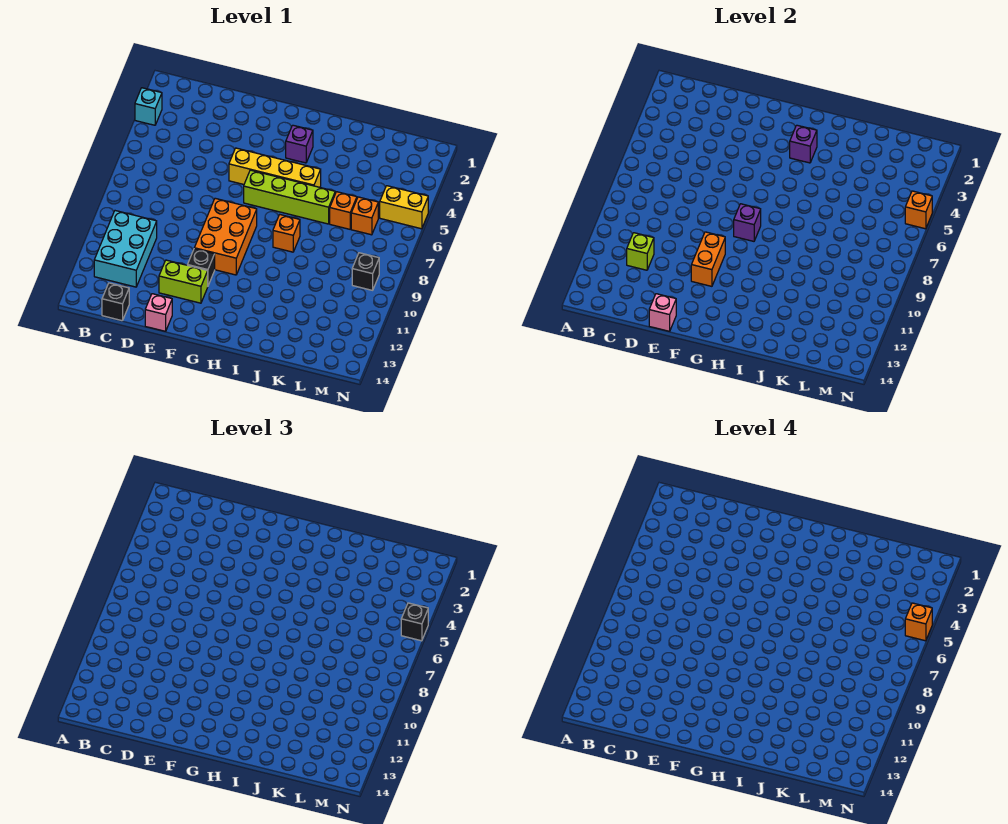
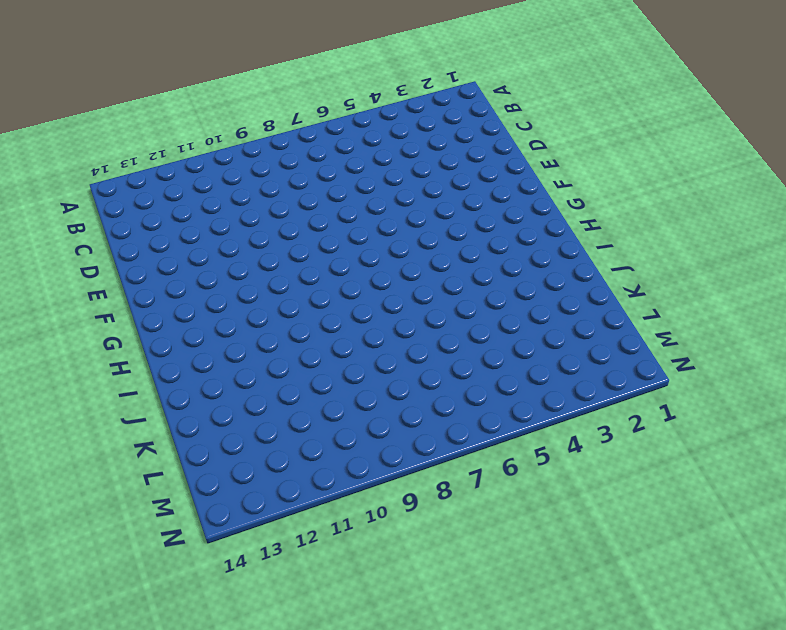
none -> cyan 1x1 brick [135,88,162,125]
none -> cyan 2x3 brick [94,211,157,287]
none -> black 1x1 brick [102,283,129,321]

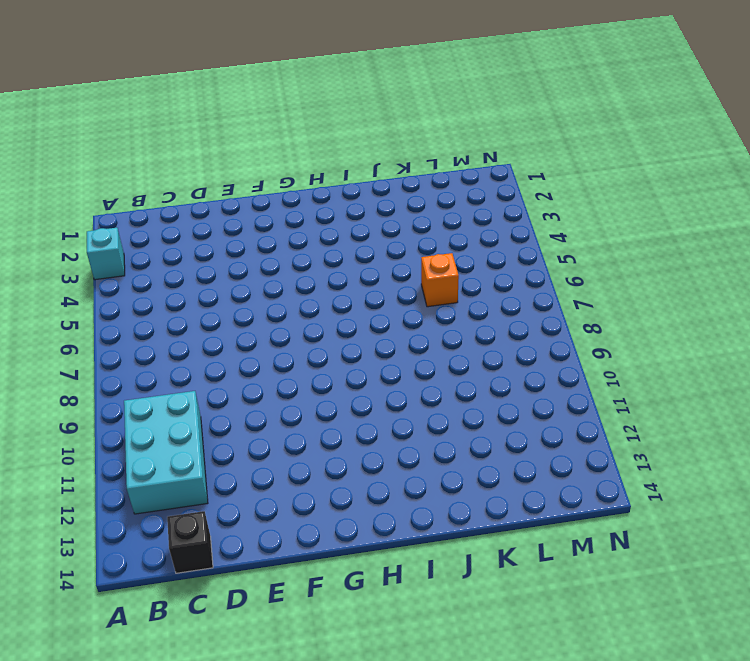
none -> lime 1x2 brick [159,260,208,303]
none -> pink 1x1 brick [145,294,172,331]
none -> yellow 1x4 brick [229,148,321,187]

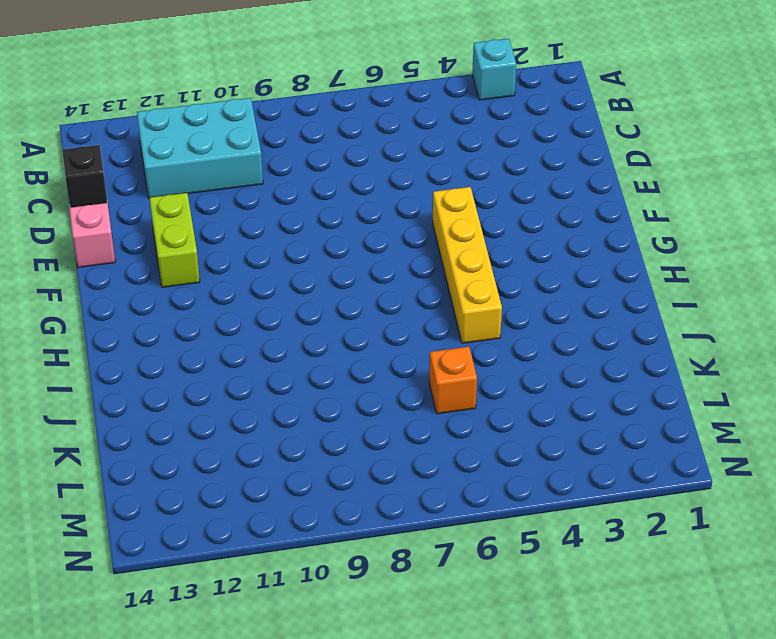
none -> orange 2x3 brick [194,198,257,275]
none -> black 1x1 brick [188,249,215,285]
none -> lime 1x4 brick [244,170,335,224]

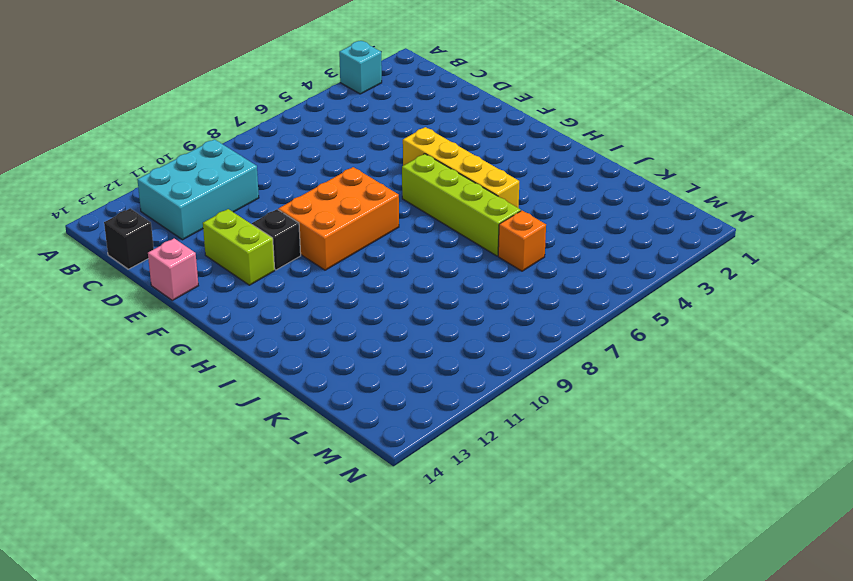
none -> purple 1x1 brick [286,125,313,163]
none -> orange 1x1 brick [273,215,300,252]
none -> orange 1x1 brick [351,197,378,235]

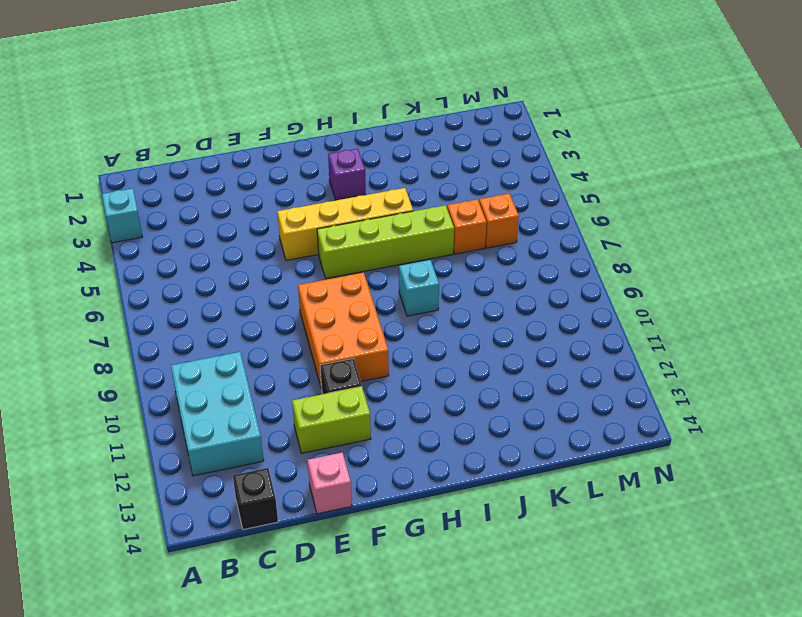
cyan 1x1 brick [399,260,439,316] -> orange 1x1 brick [273,215,300,252]
none -> yellow 1x2 brick [380,186,428,229]
none -> black 1x1 brick [352,253,379,290]
none -> lime 1x1 brick [627,233,654,270]

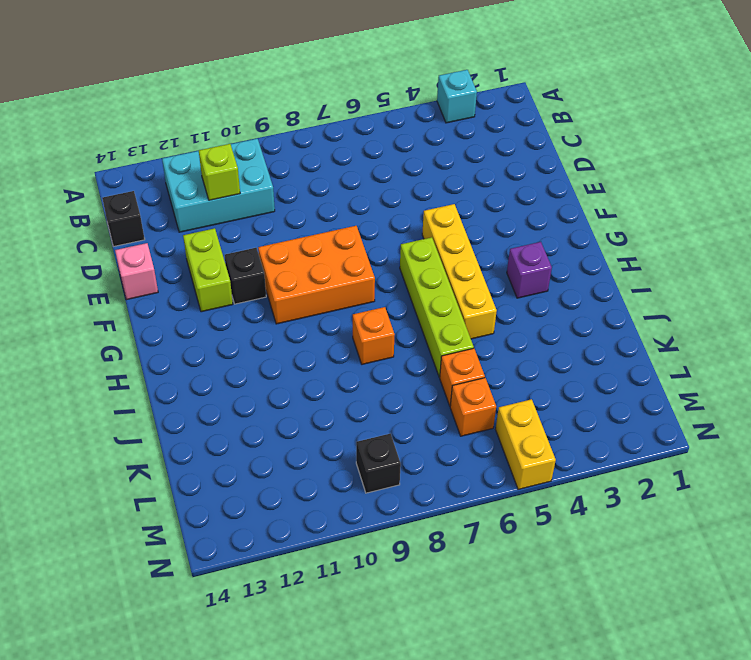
none -> pink 1x1 brick [649,294,676,331]
none -> orange 1x2 brick [691,232,725,286]
none -> purple 1x1 brick [734,204,761,241]

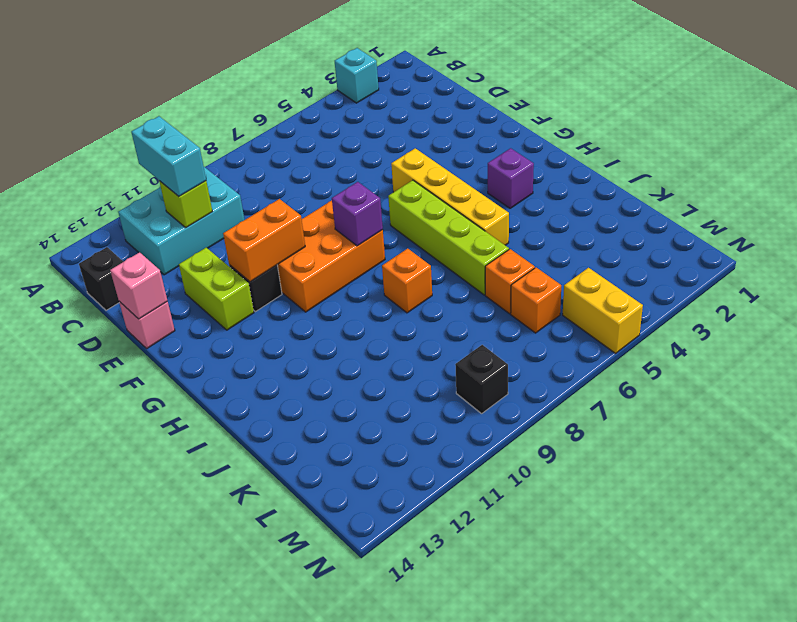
cyan 1x2 brick [131,116,206,196] -> none
none -> purple 1x1 brick [790,125,817,163]
none -> orange 1x1 brick [905,191,932,229]
none -> black 1x1 brick [401,603,428,641]

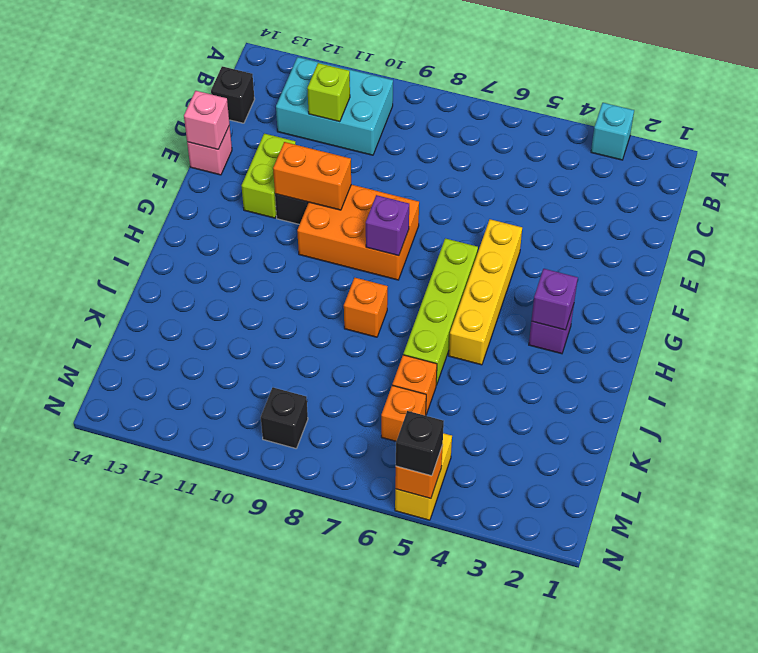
none -> orange 1x1 brick [905,603,932,641]

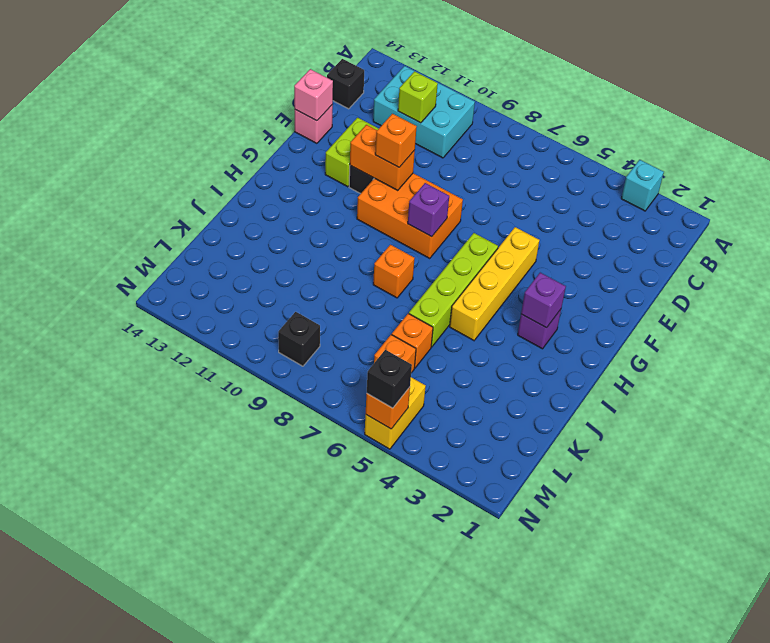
orange 1x1 brick [375,114,417,167] -> orange 1x1 brick moved to [905,603,932,641]

